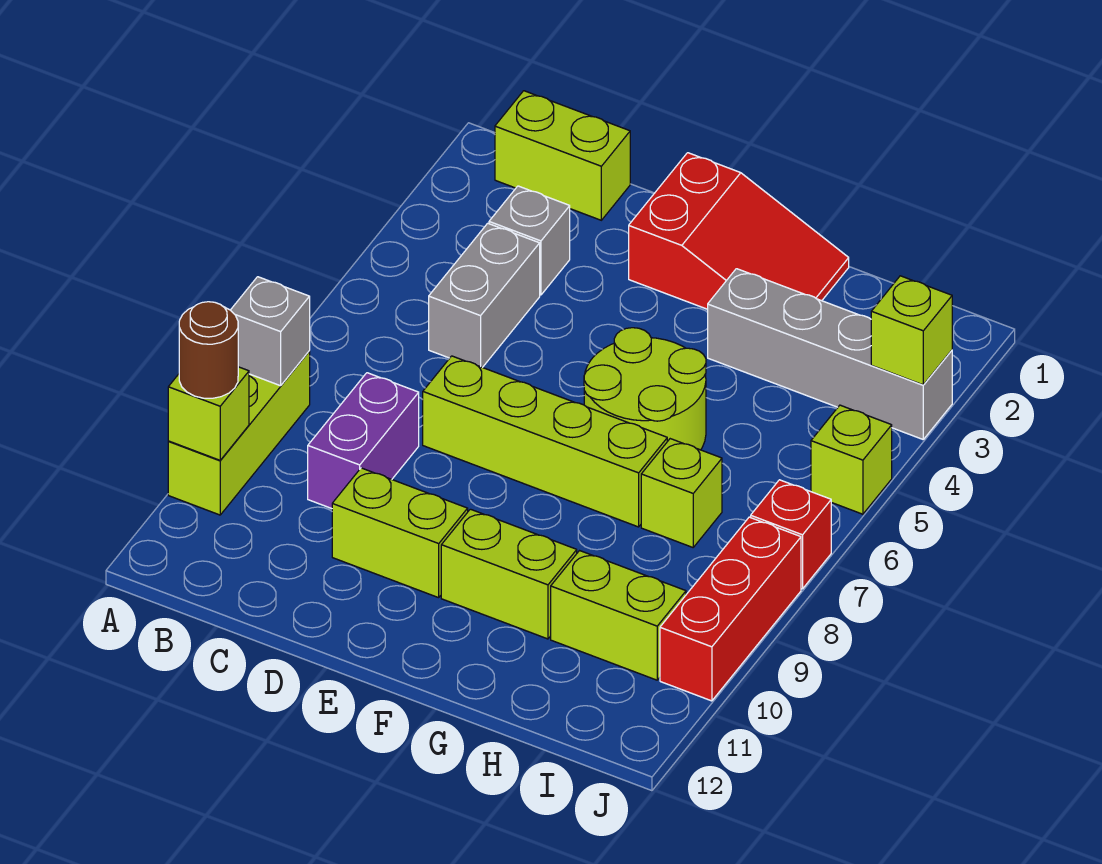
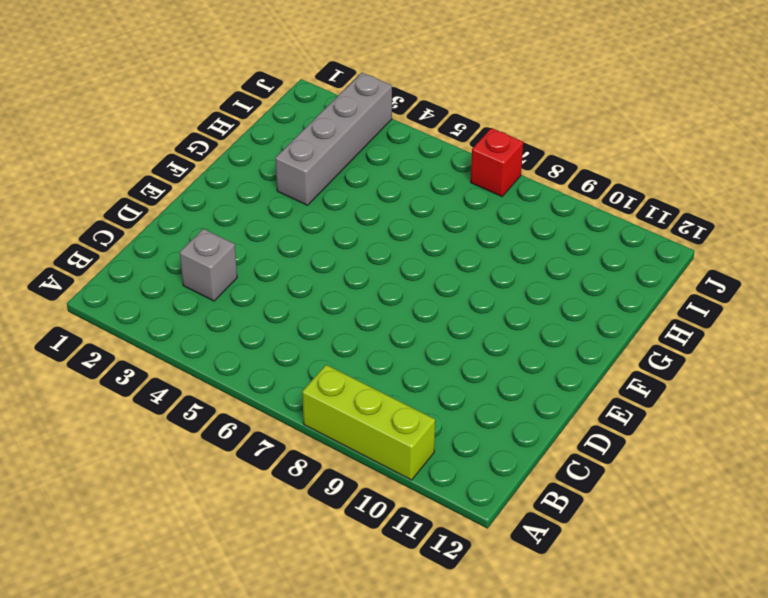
none -> lime 1x2 brick [495,91,630,220]
none -> grey 1x2 brick [429,223,540,367]
none -> purple 1x2 brick [308,373,419,509]

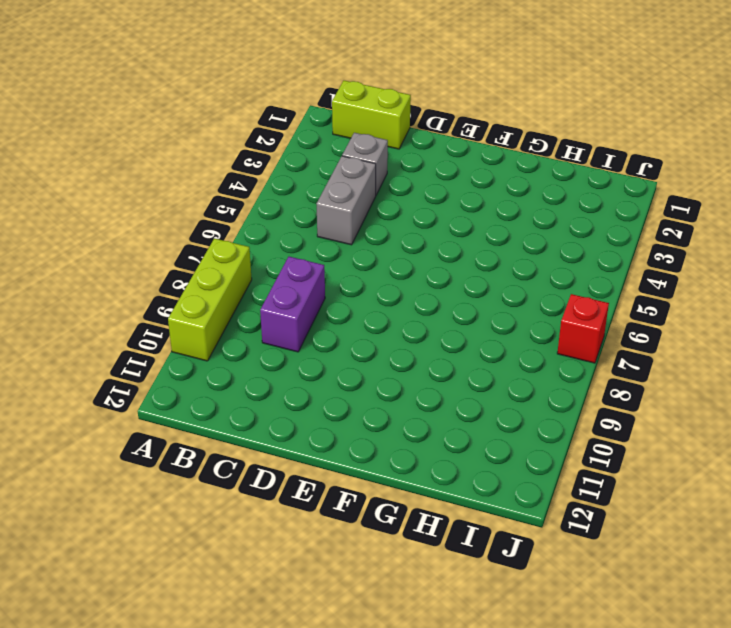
none -> lime 1x4 brick [423,356,667,527]
none -> lime 1x2 brick [332,468,468,598]
none -> red 2x3 slope [629,153,849,309]

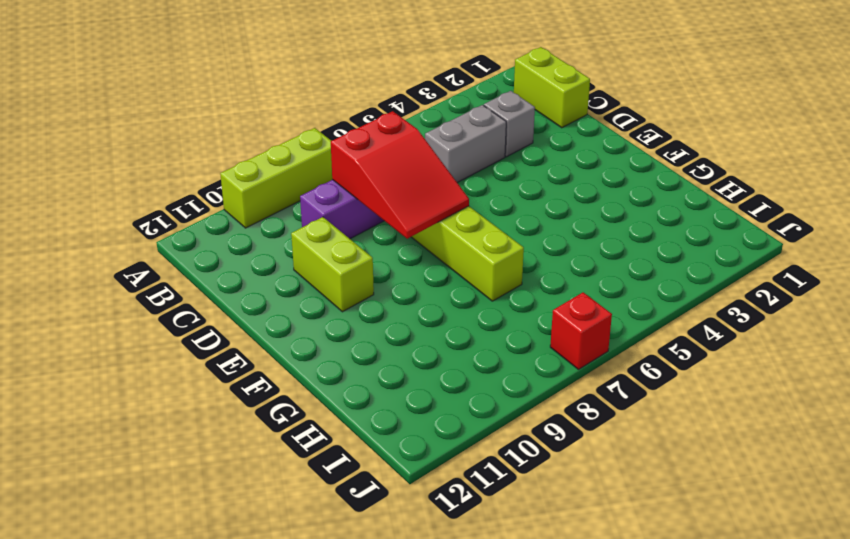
red 2x3 slope [331,111,469,239] -> red 2x3 slope moved to [629,153,849,309]
none -> lime 2x2 round brick [584,328,706,450]
none -> lime 1x2 brick [441,509,577,639]
none -> grey 1x4 brick [708,269,952,439]

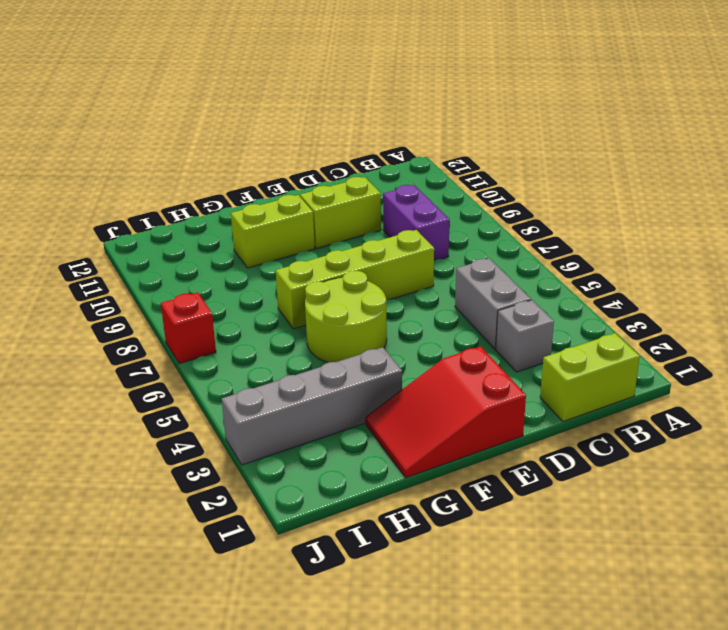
none -> lime 1x3 brick [168,351,310,515]
none -> lime 1x1 brick [641,439,722,547]
none -> lime 1x2 brick [551,551,686,680]

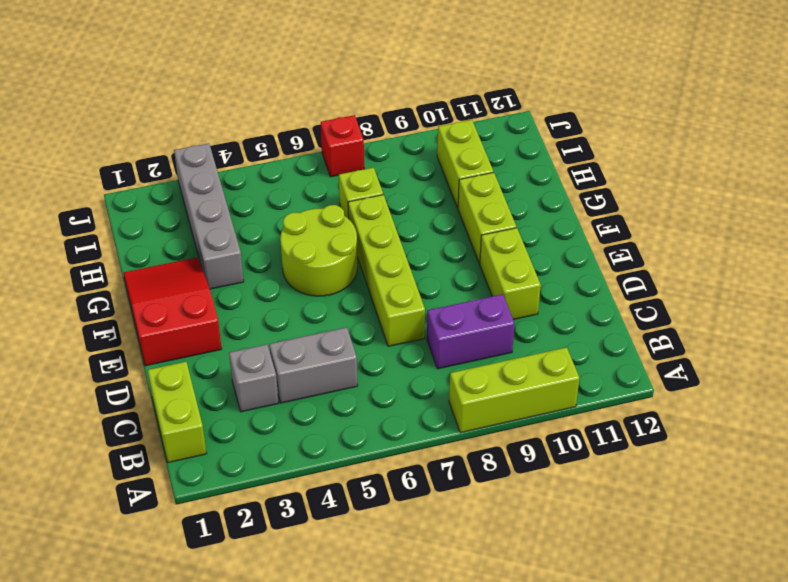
none -> lime 1x1 brick [811,405,892,514]
none -> red 1x3 brick [660,517,801,701]
none -> grey 1x1 brick [231,277,310,386]

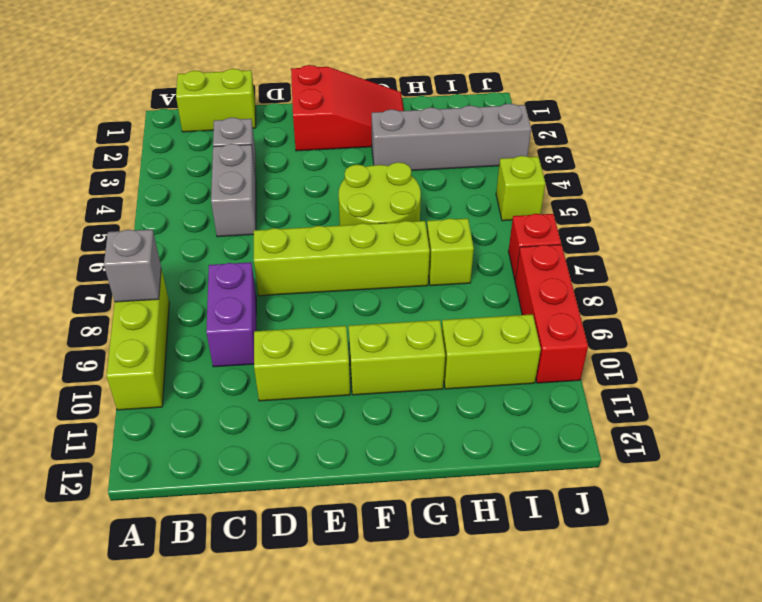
none -> lime 1x1 brick [168,367,249,460]
none -> lime 1x1 brick [871,276,952,385]
none -> brown 1x1 round brick [179,302,238,398]

